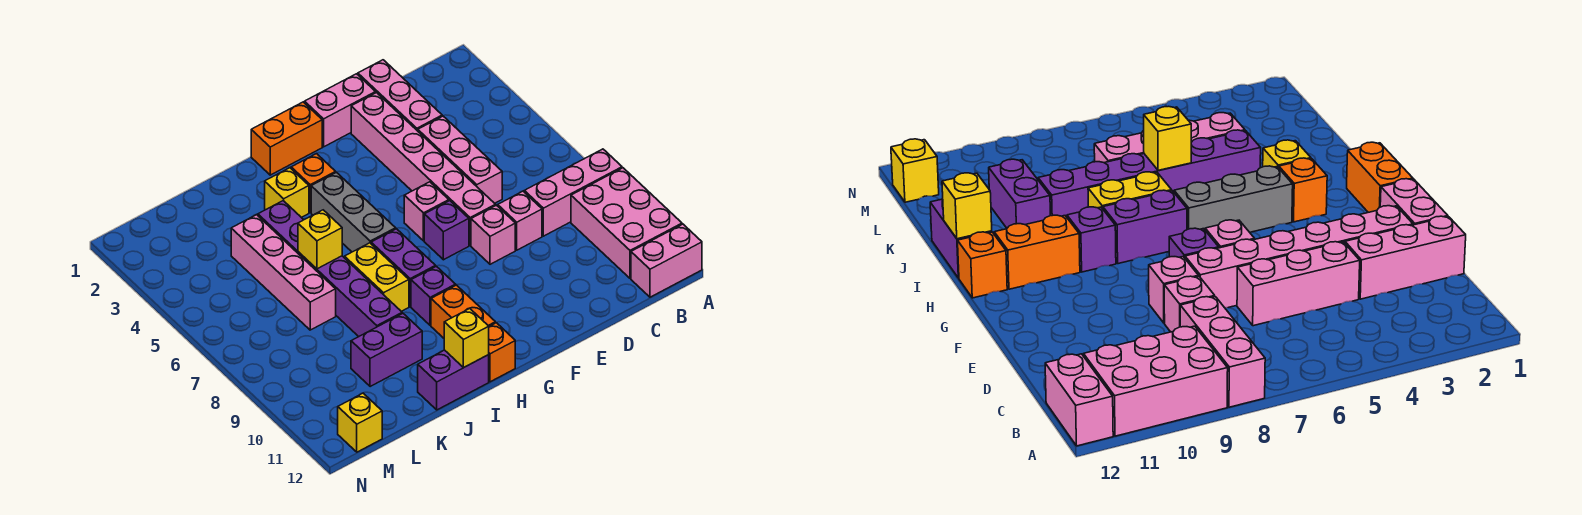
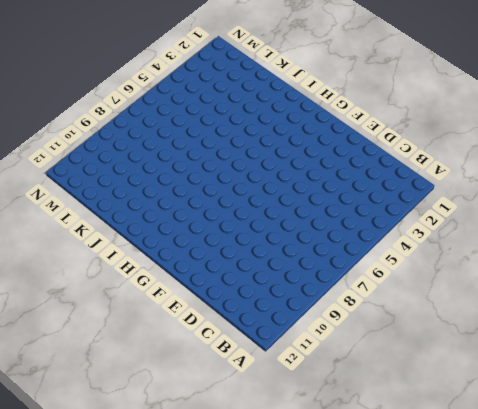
none -> pink 1x3 brick [524,149,622,236]
none -> pink 2x3 brick [571,168,682,278]
none -> pink 1x2 brick [631,224,702,297]

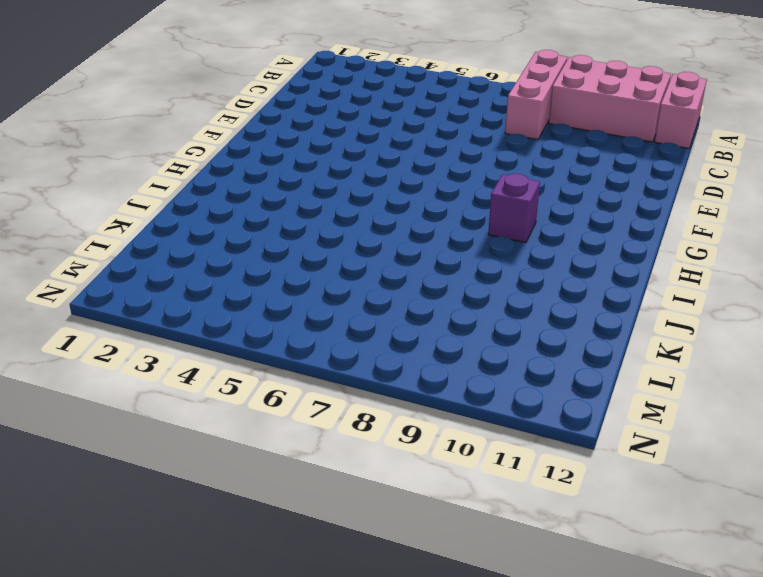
none -> pink 1x3 brick [358,60,442,131]
none -> pink 1x3 brick [418,116,502,203]
none -> pink 1x1 brick [498,191,542,250]

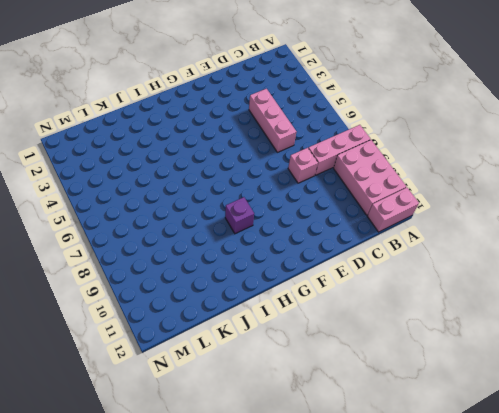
none -> pink 1x3 brick [358,60,442,131]
none -> pink 1x2 brick [305,74,376,147]
none -> pink 1x6 brick [351,93,496,246]

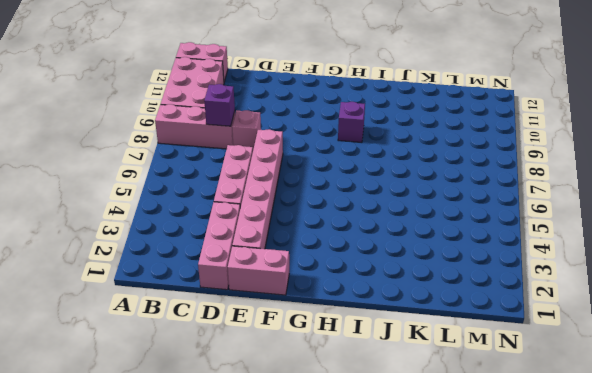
purple 1x1 brick [204,84,235,126] -> purple 1x1 brick moved to [424,201,469,260]
none -> pink 1x1 brick [471,205,515,264]
none -> pink 1x1 brick [404,182,449,241]
none -> orange 1x2 brick [251,102,322,175]

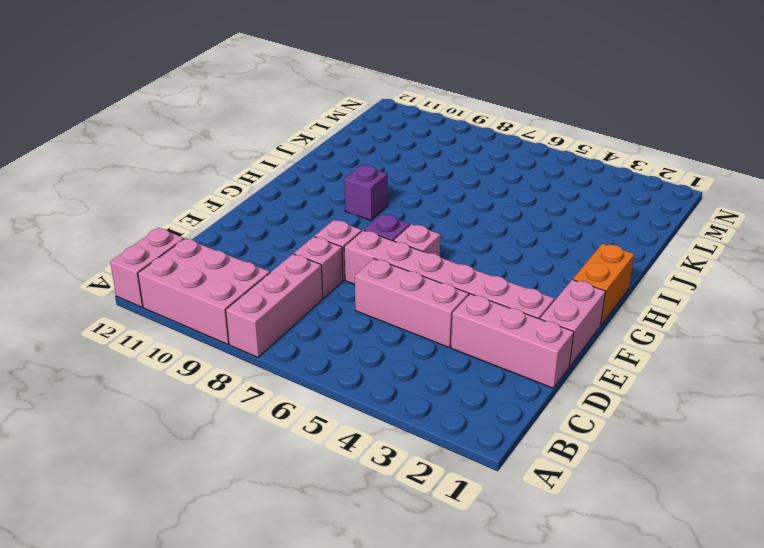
none -> orange 1x1 brick [291,154,336,213]
none -> grey 1x3 brick [311,172,396,252]
none -> purple 1x2 brick [371,229,436,307]

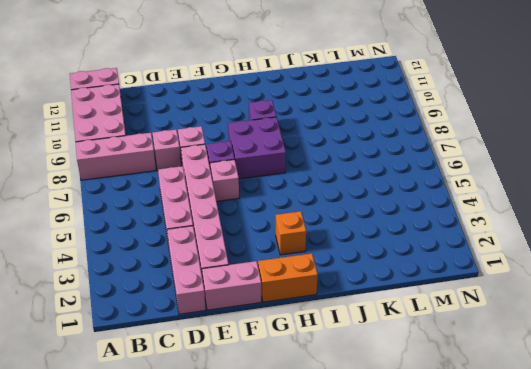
purple 2x2 brick [228,117,286,179] -> purple 1x2 brick [371,229,436,307]
none -> grey 1x3 brick [311,172,396,252]
none -> orange 1x2 brick [431,285,495,338]
none -> orange 1x1 brick [488,323,515,382]

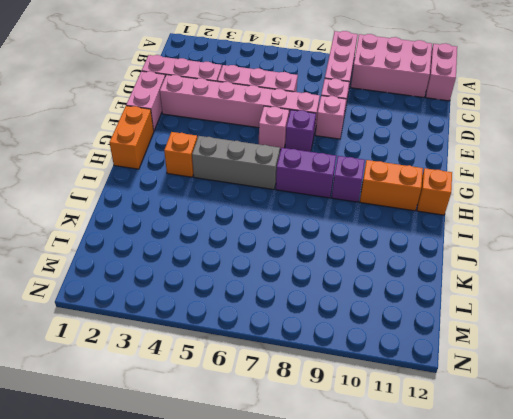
none -> yellow 1x1 brick [265,168,309,218]
none -> yellow 1x2 brick [344,243,409,311]
none -> purple 1x2 brick [418,350,489,410]

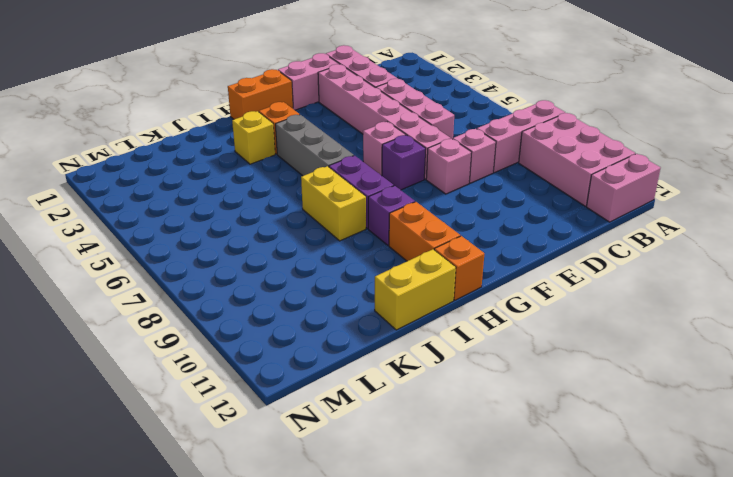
yellow 1x2 brick [375,249,456,330] -> purple 1x2 brick [418,350,489,410]
none -> purple 1x6 brick [258,201,402,337]
none -> purple 1x2 brick [351,313,422,387]
none -> pink 1x4 brick [231,215,336,330]

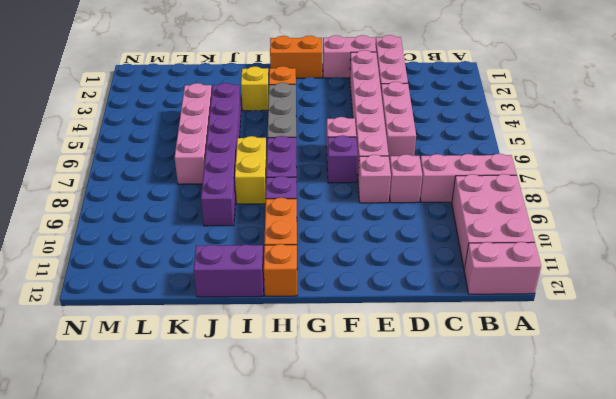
none -> purple 1x2 brick [351,313,422,387]
none -> yellow 1x1 brick [338,393,382,452]
none -> yellow 1x1 brick [444,308,489,368]

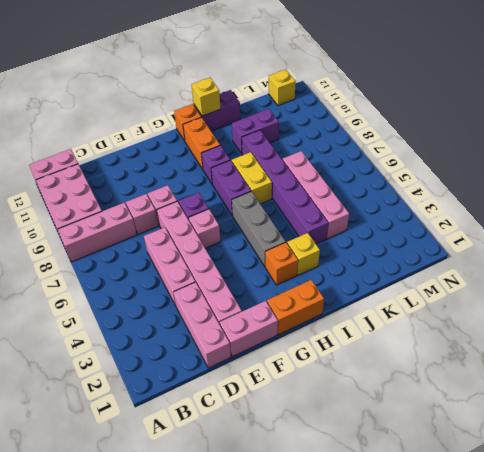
none -> yellow 1x1 brick [298,210,342,269]

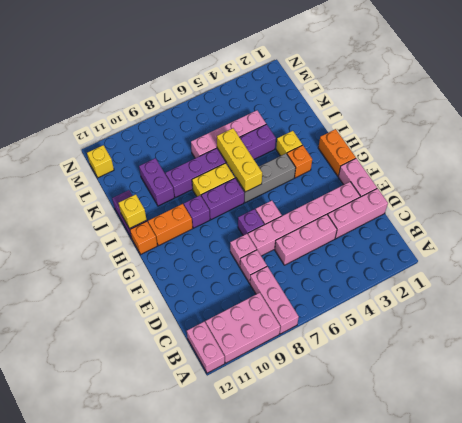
yellow 1x3 brick [217,128,262,192] -> yellow 1x1 brick [298,210,342,269]

